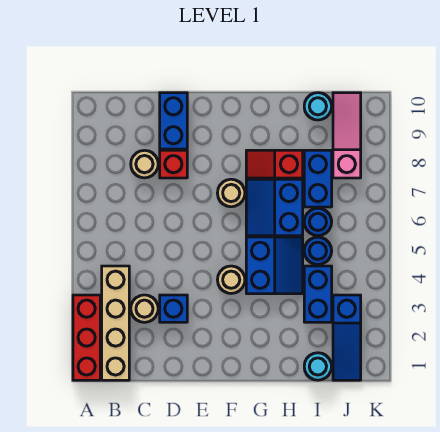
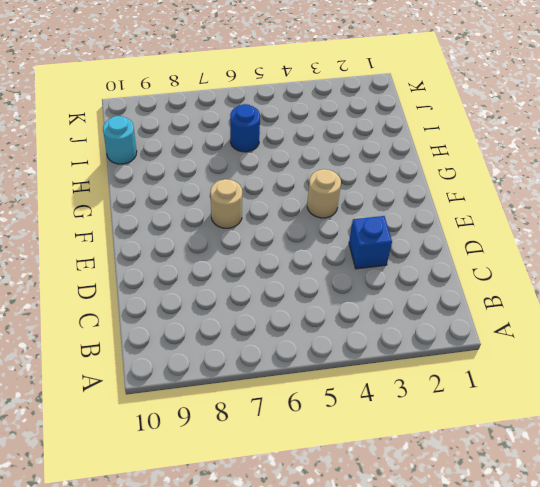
none -> red 1x3 brick [73,295,100,380]
none -> tan 1x4 brick [102,266,129,380]
none -> tan 1x1 round brick [131,295,158,322]

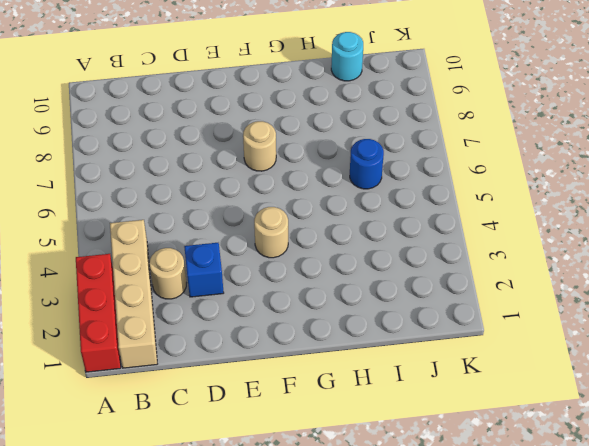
none -> tan 1x1 round brick [131,150,158,178]
none -> red 1x1 brick [160,150,187,178]
none -> blue 1x2 brick [160,93,187,149]

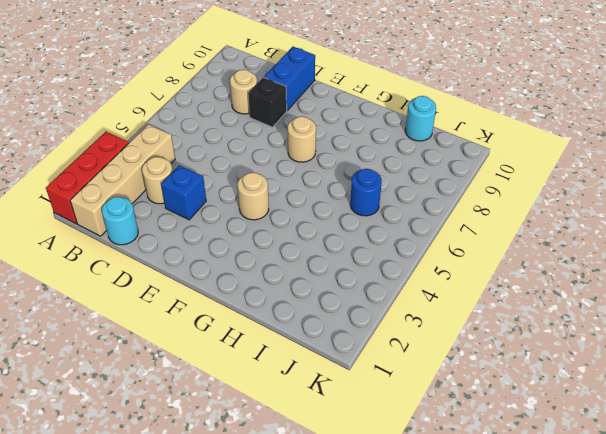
cyan 1x1 round brick [102,197,138,245] -> cyan 1x1 round brick moved to [304,353,332,380]
black 1x1 brick [248,77,287,127] -> red 1x1 brick [160,150,187,178]
none -> blue 2x2 slope [246,237,303,294]
none -> blue 2x2 slope [246,179,303,236]
none -> red 1x2 slope [246,150,303,178]

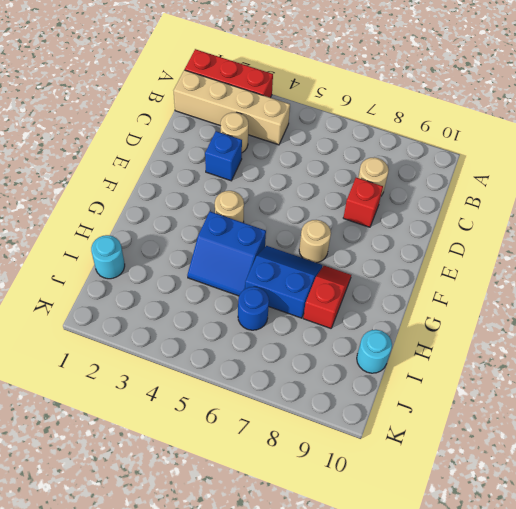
none -> blue 1x2 brick [160,93,187,149]
none -> blue 1x2 brick [304,266,332,322]
none -> blue 1x1 round brick [304,237,332,265]

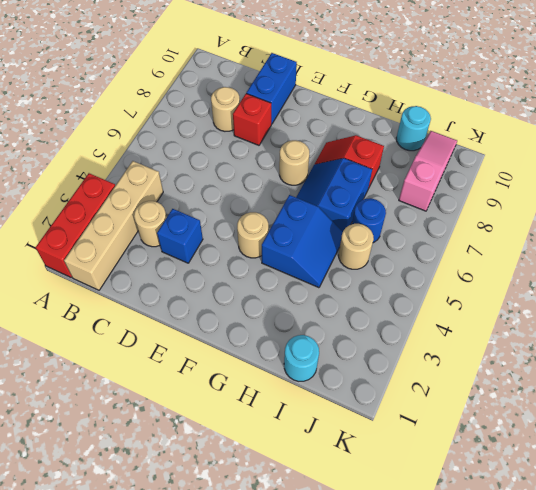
tan 1x1 round brick [339,224,374,269] -> blue 1x1 round brick [304,237,332,265]
none -> blue 1x2 brick [304,266,332,322]
none -> blue 1x2 brick [304,150,332,207]
none -> blue 1x3 slope [333,295,361,380]

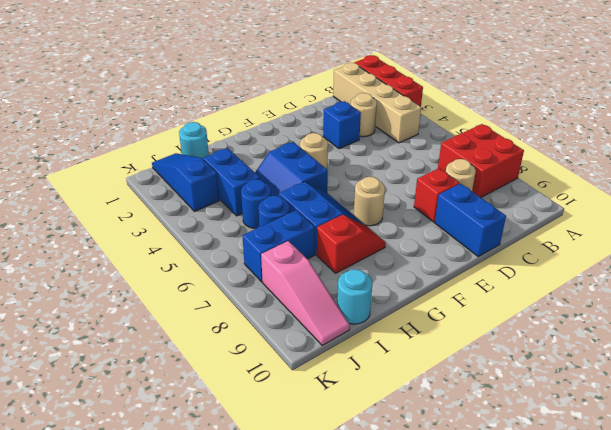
red 2x2 brick [438,124,524,198] -> none
blue 1x2 brick [242,210,315,282] -> blue 1x2 brick turned to [304,150,332,207]

